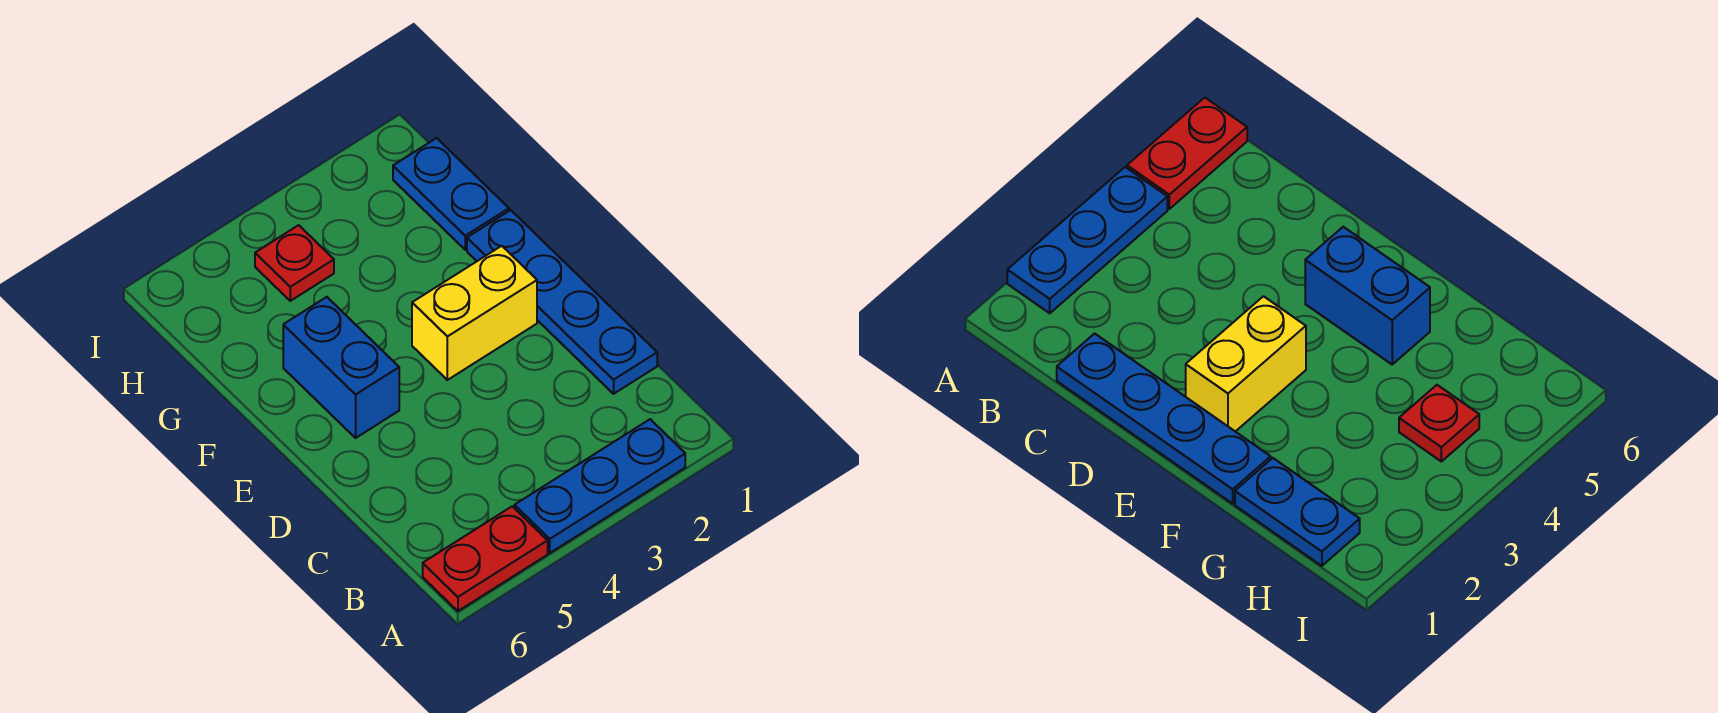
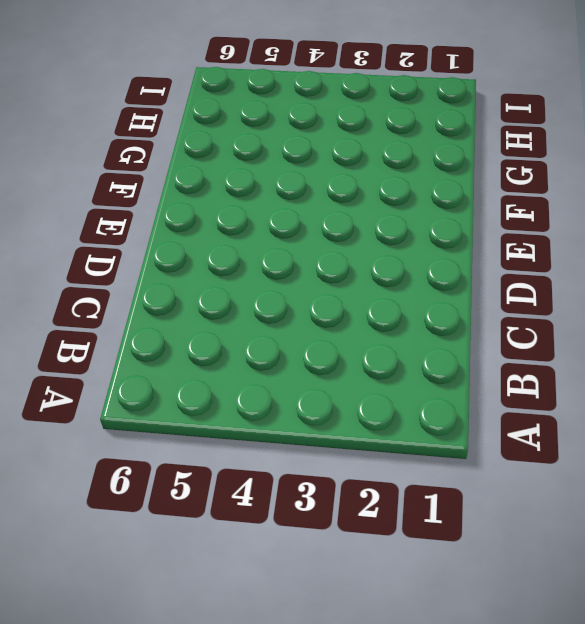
none -> blue 1x3 plate [514,419,685,553]
none -> red 1x2 plate [423,506,548,611]

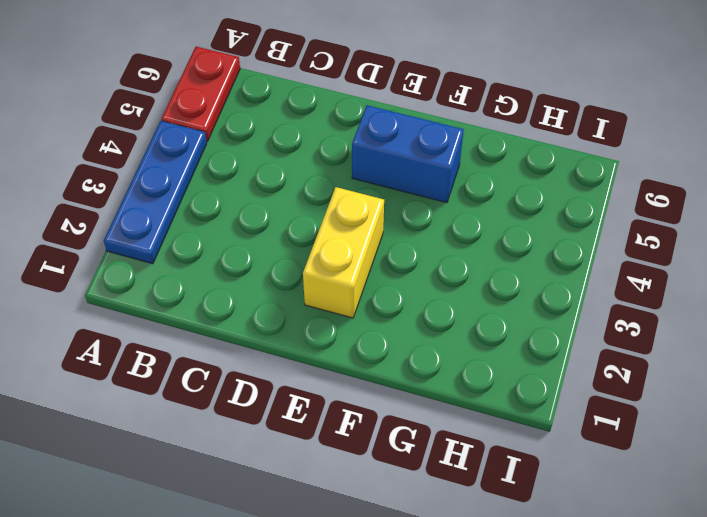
none -> blue 1x4 plate [467,210,657,394]
none -> blue 1x2 plate [393,138,509,250]

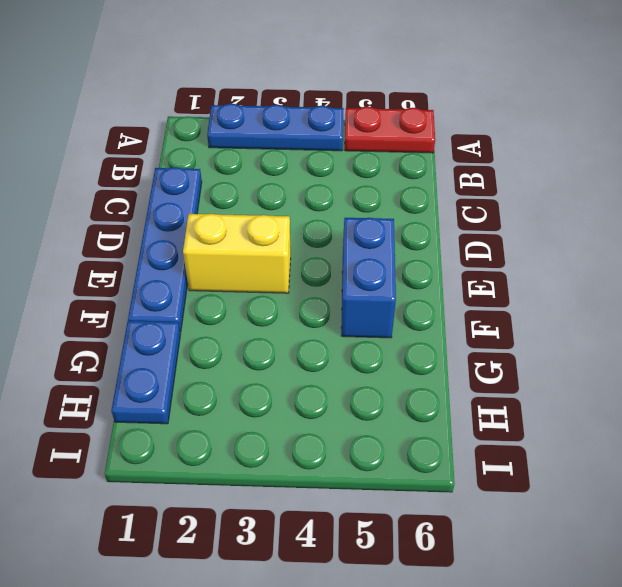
none -> red 1x1 plate [255,225,334,301]

